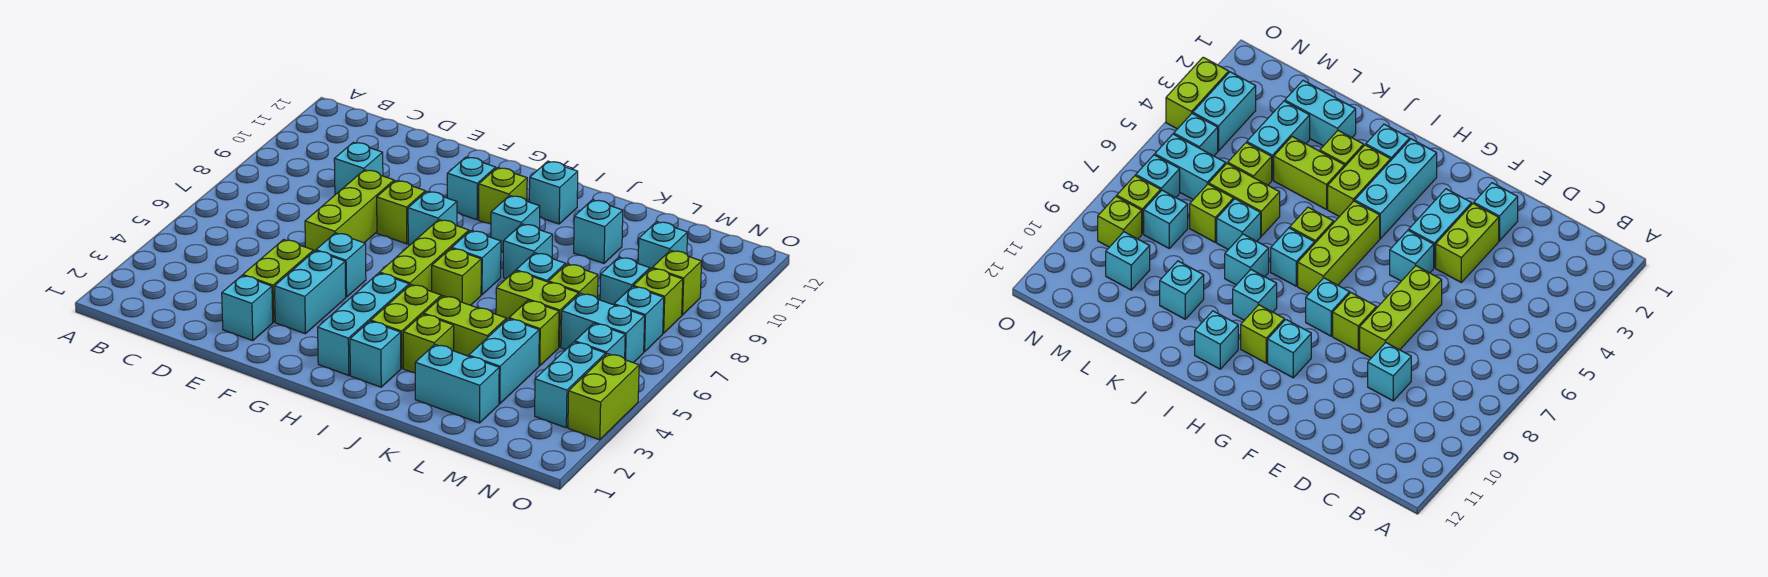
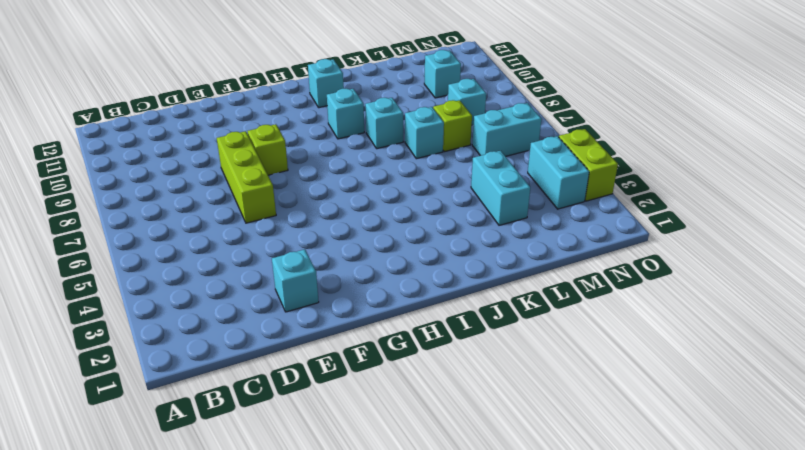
none -> cyan 1x1 brick [334,142,383,195]
none -> lime 1x2 brick [243,240,314,322]
none -> cyan 1x2 brick [275,251,346,334]
none -> cyan 1x1 brick [316,233,366,297]

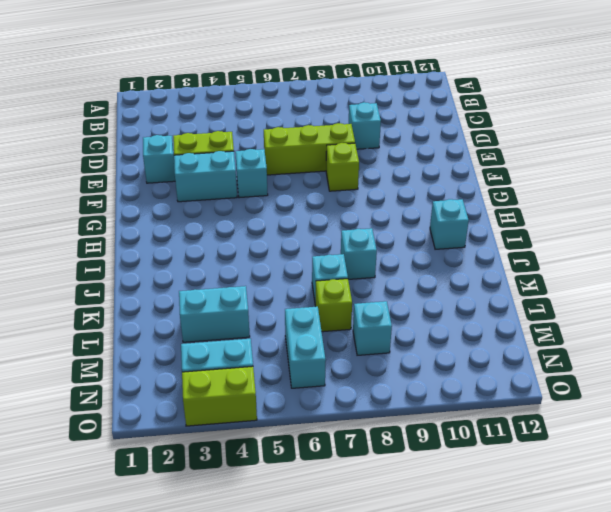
none -> cyan 1x1 brick [408,191,457,245]
none -> cyan 1x1 brick [447,157,496,220]
none -> cyan 1x3 brick [318,273,409,376]
none -> lime 1x3 brick [380,220,469,292]

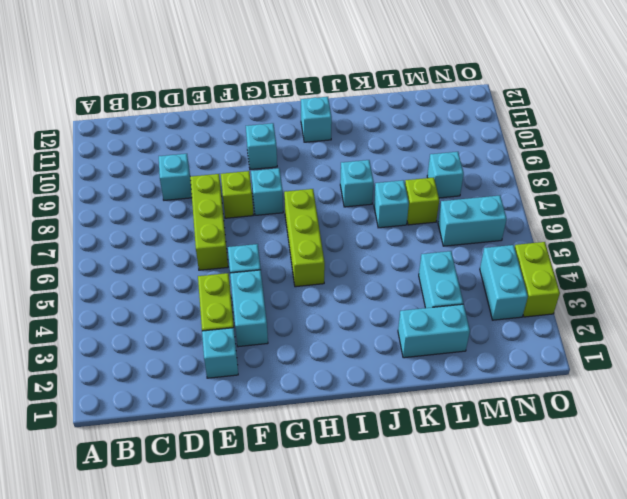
none -> cyan 1x3 brick [318,273,409,376]
none -> lime 1x1 brick [479,168,527,224]
none -> cyan 1x1 brick [350,321,401,387]
none -> lime 1x2 brick [371,284,441,368]

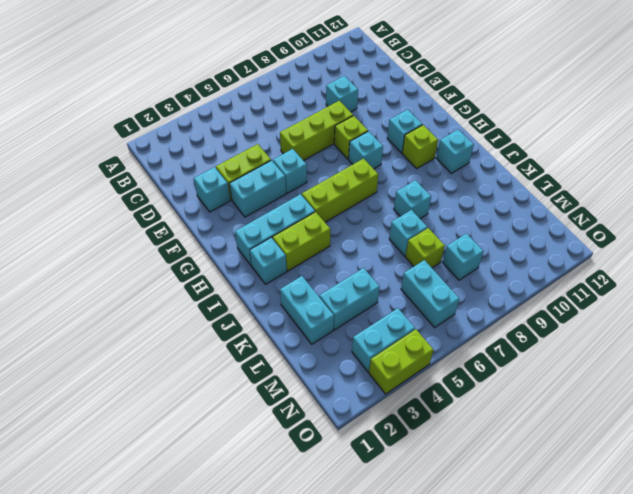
none -> lime 1x1 brick [432,248,481,305]
none -> cyan 1x1 brick [452,231,501,295]
none -> cyan 1x1 brick [491,196,540,252]
none -> lime 1x1 brick [403,314,454,373]

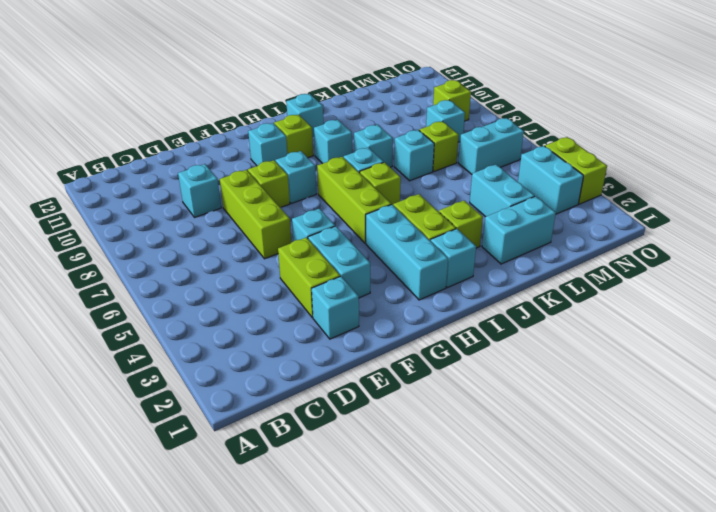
none -> lime 1x2 brick [424,296,506,356]
none -> lime 1x2 brick [496,271,579,347]
none -> cyan 1x1 brick [574,200,623,263]
none -> lime 1x1 brick [509,300,559,366]

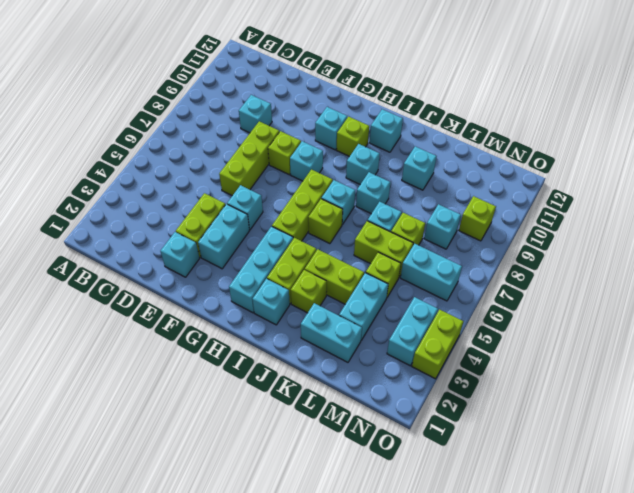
none -> cyan 1x1 brick [638,222,688,269]
none -> cyan 1x1 brick [575,323,625,359]
none -> cyan 1x1 brick [614,287,664,352]
none -> lime 1x1 brick [633,268,683,333]

